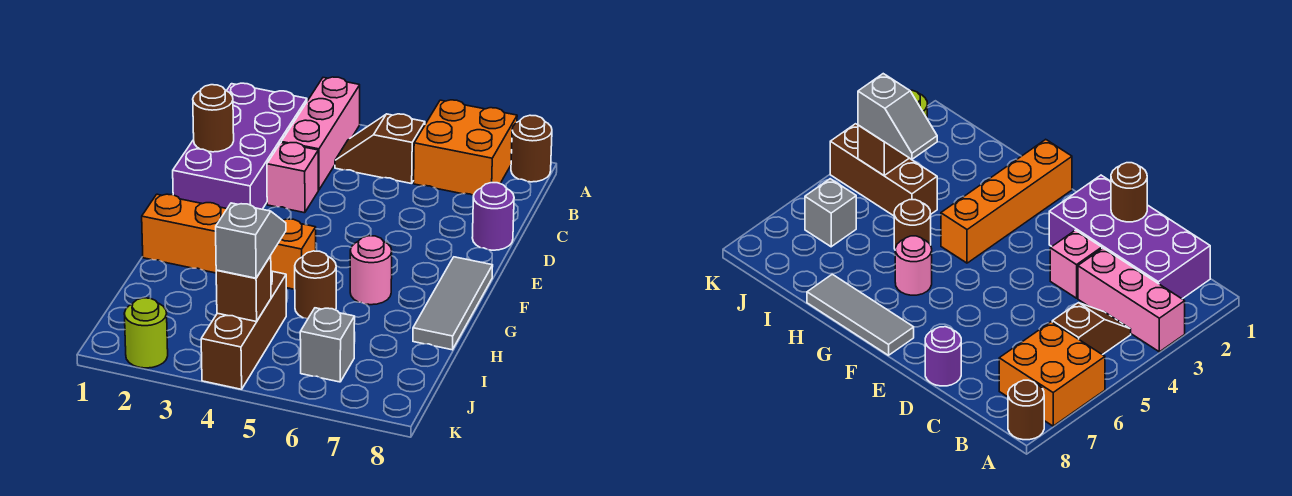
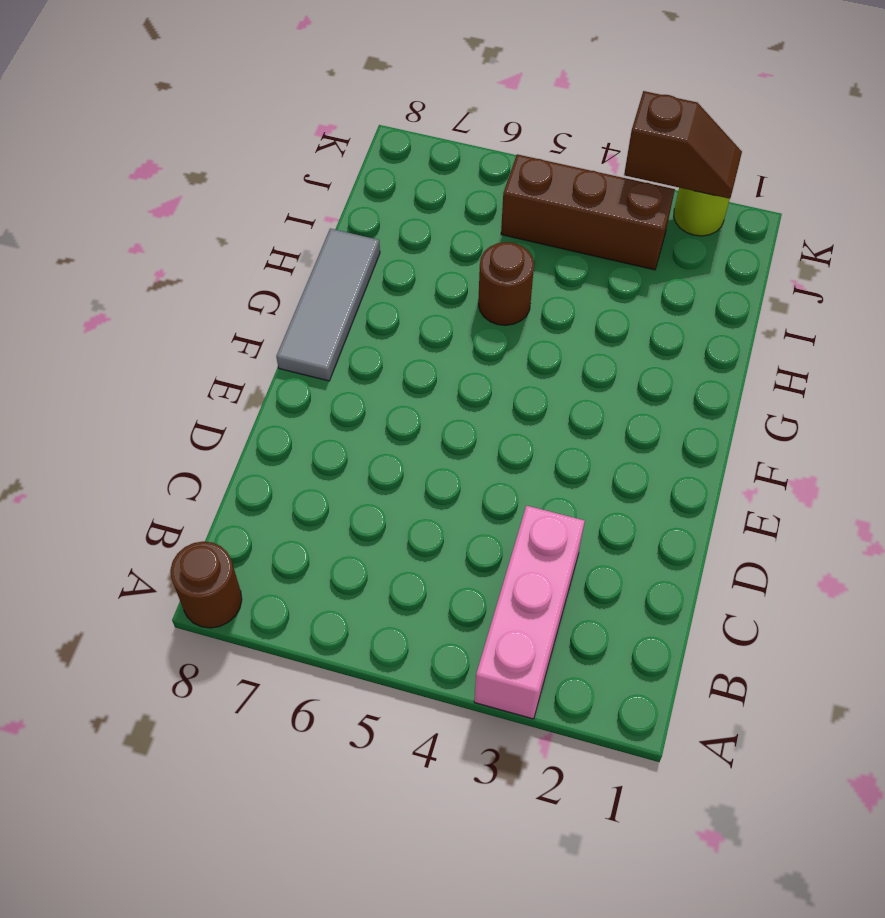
brown 1x3 brick [501,154,675,270] -> brown 1x3 brick turned to [201,271,286,389]
brown 1x2 slope [624,91,742,199] -> brown 1x2 slope moved to [335,114,425,184]
none -> orange 2x2 brick [414,100,517,195]
none -> purple 2x4 brick [173,83,307,209]
none -> pink 1x1 brick [267,143,318,213]

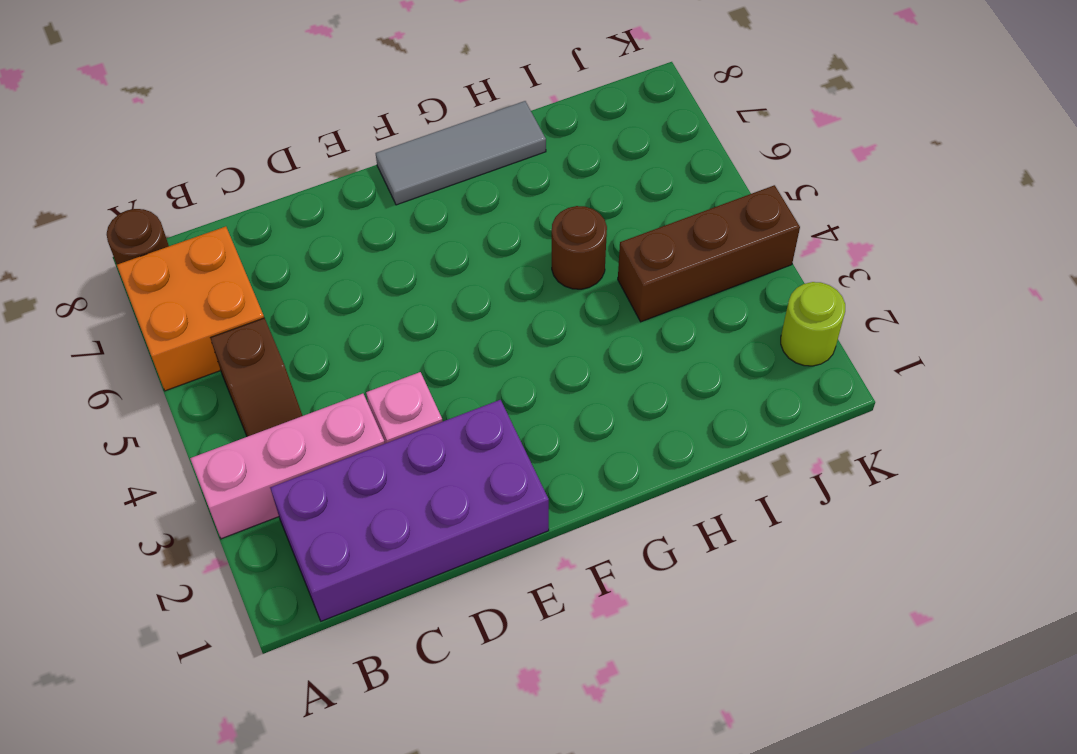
none -> purple 1x1 round brick [472,183,514,250]
none -> orange 1x4 brick [142,194,316,289]
none -> pink 1x1 round brick [350,236,392,305]

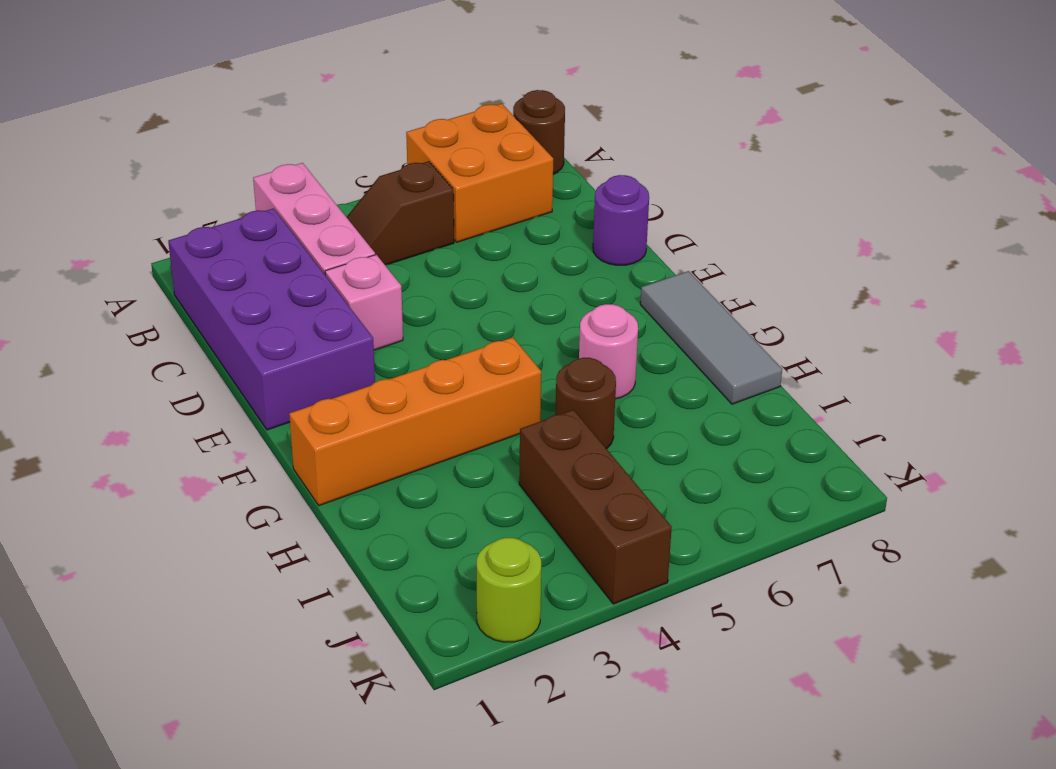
none -> grey 1x1 brick [300,308,355,382]
none -> brown 1x1 round brick [193,85,234,152]
none -> brown 1x1 brick [216,256,271,322]

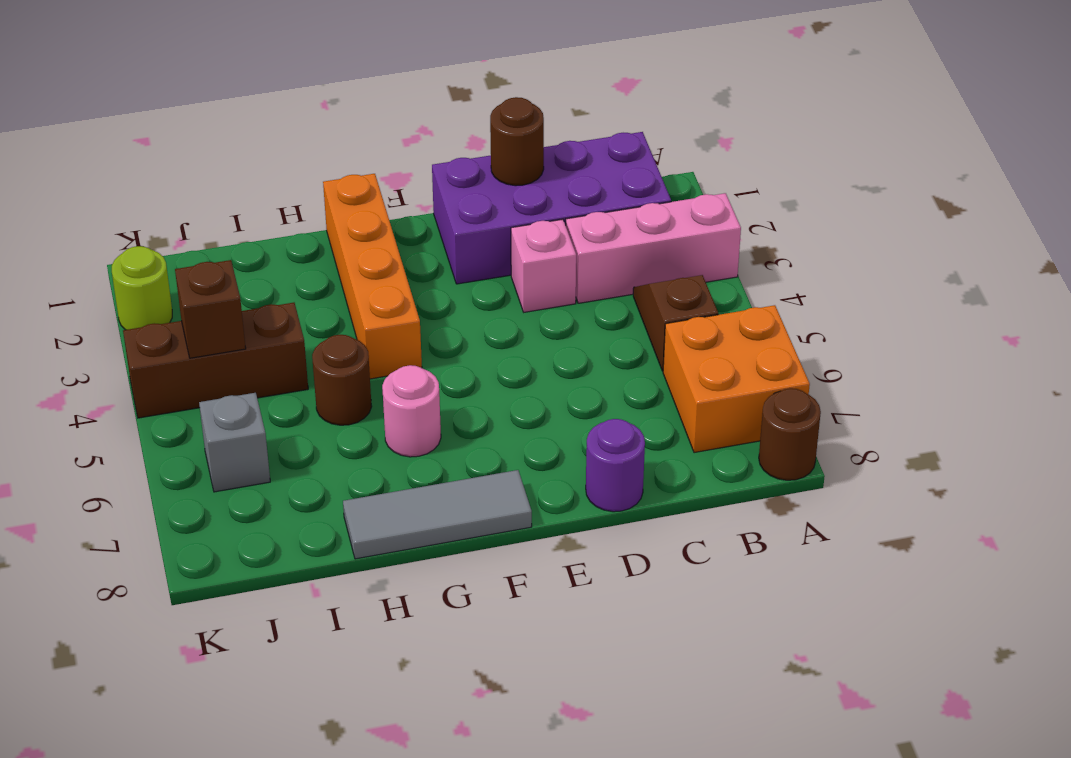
none -> grey 1x2 slope [216,203,286,278]

